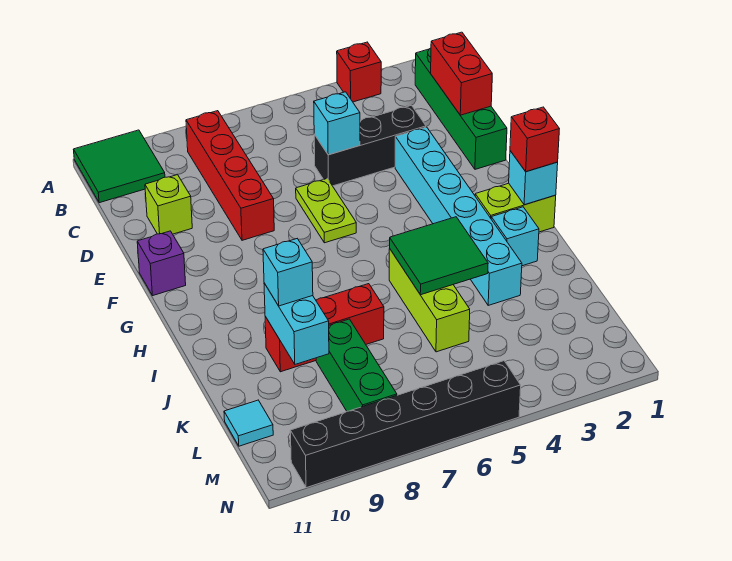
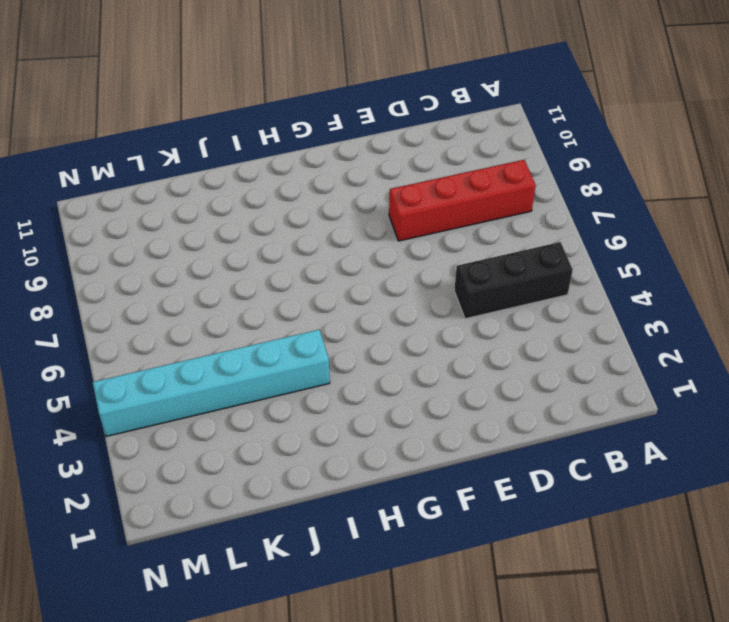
black 1x3 brick [454,242,573,319] -> black 1x3 brick turned to [314,105,426,186]
cyan 1x6 brick [93,330,330,436] -> cyan 1x6 brick moved to [395,127,522,305]
none -> red 1x1 brick [337,42,381,102]
none -> green 2x2 tile [74,130,165,203]
none -> green 1x4 brick [415,48,507,169]

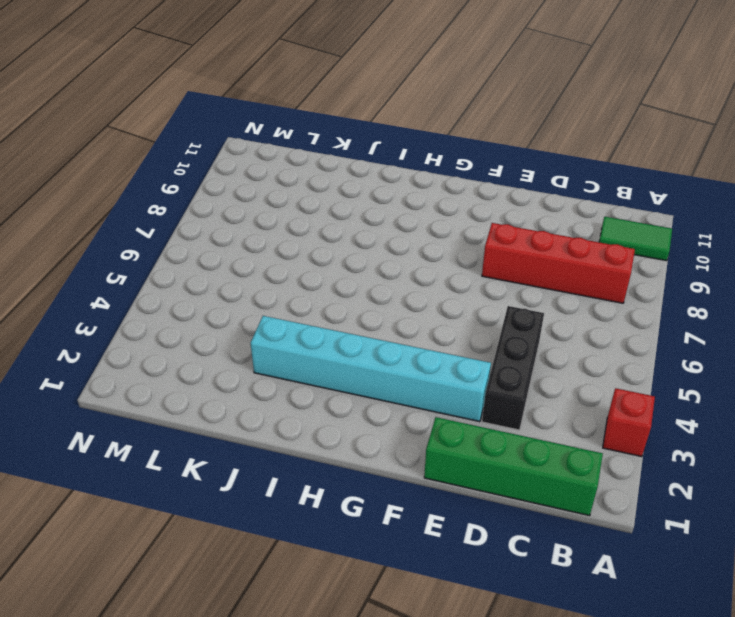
green 1x2 tile [599,217,672,261] -> green 2x2 tile [74,130,165,203]
none -> lime 1x1 brick [145,175,192,234]
none -> lime 1x2 plate [296,179,356,243]
none -> purple 1x1 brick [137,231,186,296]

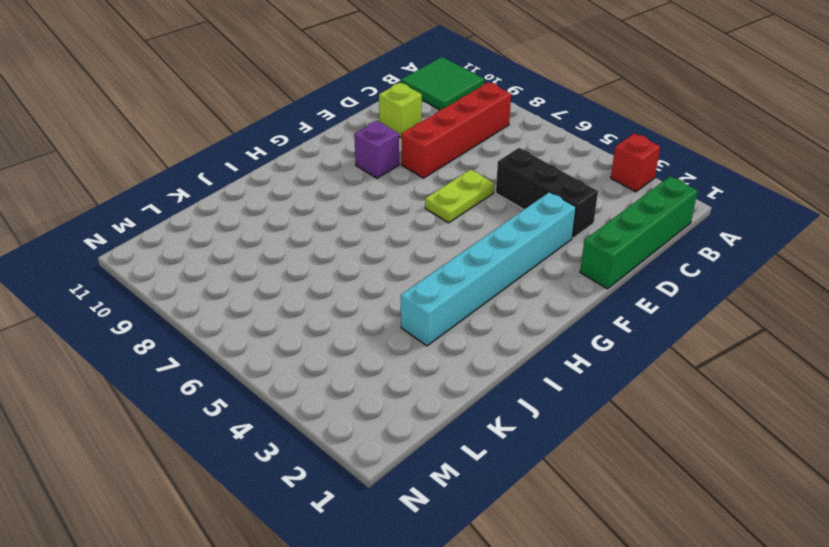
purple 1x1 brick [354,121,399,178] -> purple 1x1 brick moved to [137,231,186,296]
none -> lime 1x2 brick [475,183,556,232]
none -> cyan 1x1 brick [491,207,539,266]
none -> lime 1x3 brick [389,249,470,352]

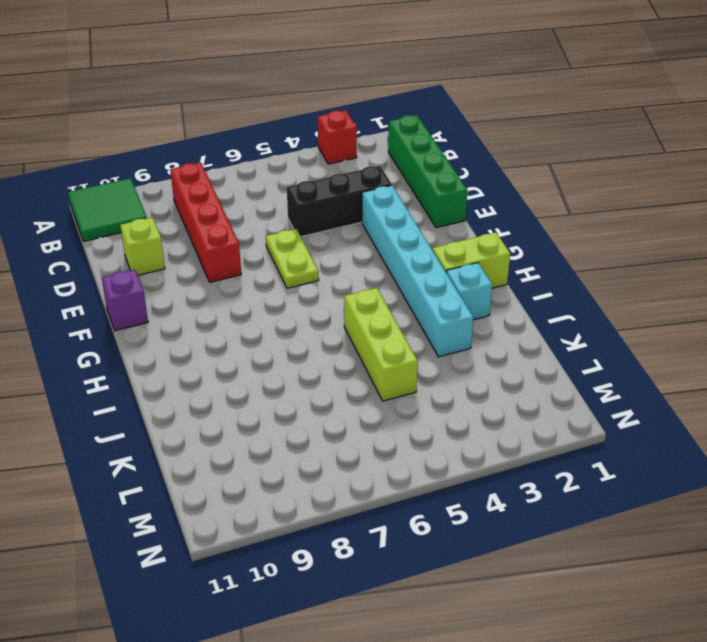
none -> red 1x3 brick [265,284,384,372]
none -> green 1x3 brick [316,319,397,411]
none -> cyan 1x1 tile [224,400,273,446]

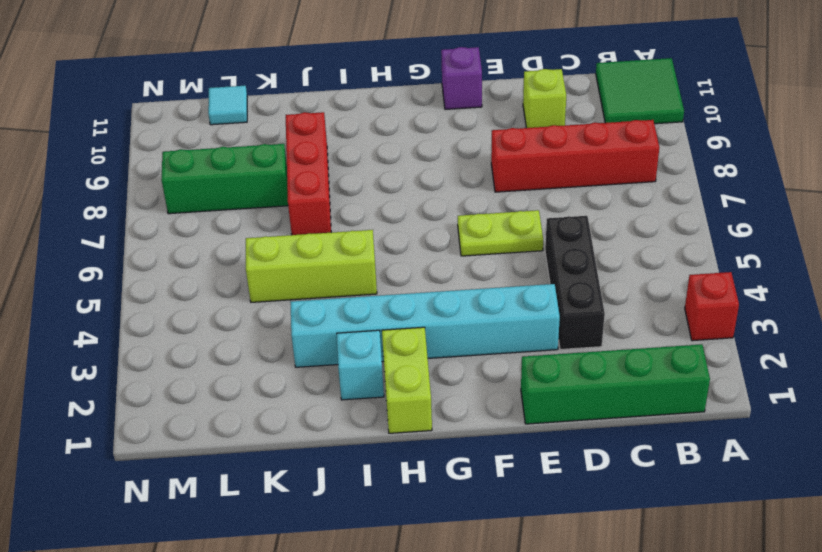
none -> black 1x6 brick [290,361,521,488]
none -> red 1x2 brick [431,32,492,115]
none -> cyan 1x1 brick [314,92,360,155]

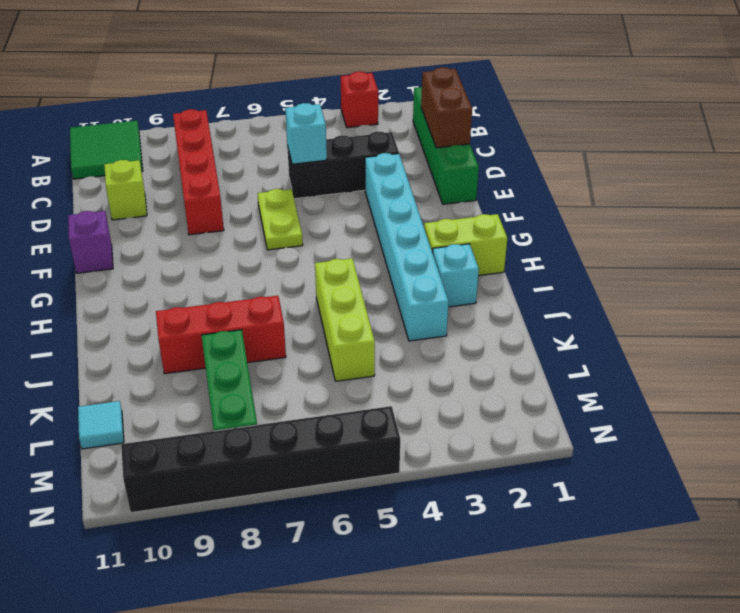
brown 1x2 brick [421,67,472,148] -> red 1x2 brick [431,32,492,115]
none -> cyan 1x1 brick [509,151,558,205]
none -> green 2x2 tile [390,217,488,295]
none -> cyan 1x2 brick [264,283,329,364]

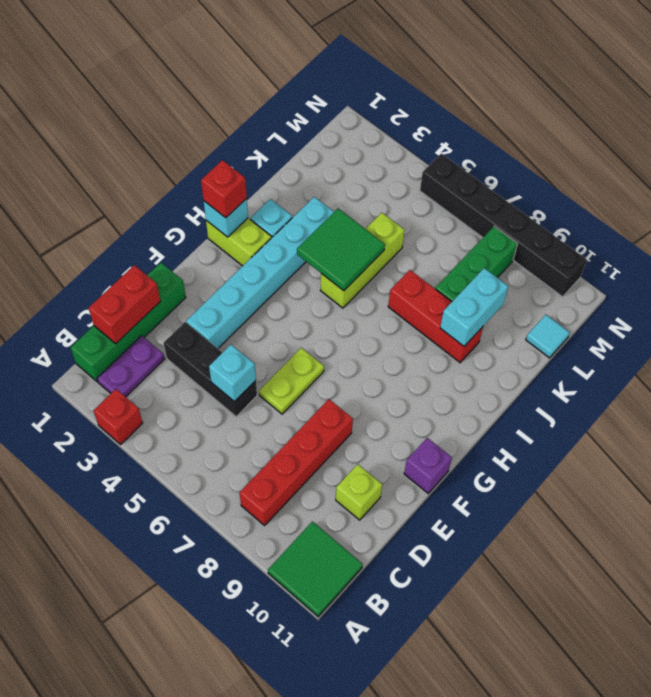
purple 1x2 plate [97,336,165,397] -> none
none -> cyan 1x1 brick [263,239,313,306]

